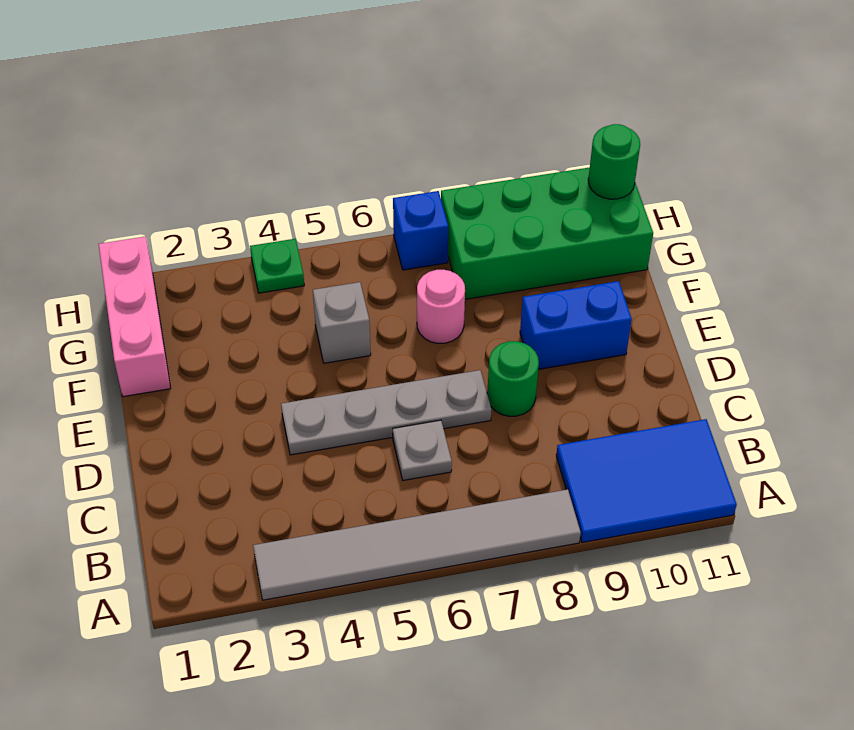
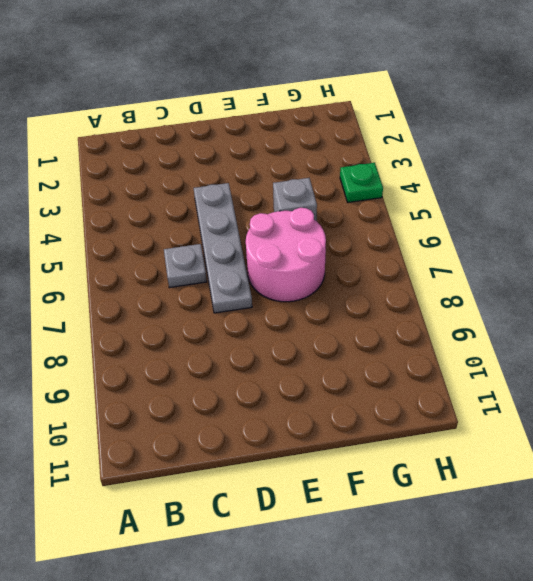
pink 2x2 round brick [246,208,326,302] -> pink 1x1 round brick [417,270,465,343]
none -> grey 1x6 tile [253,489,581,600]
none -> blue 2x3 tile [556,419,737,543]
none -> green 1x1 round brick [487,341,539,416]

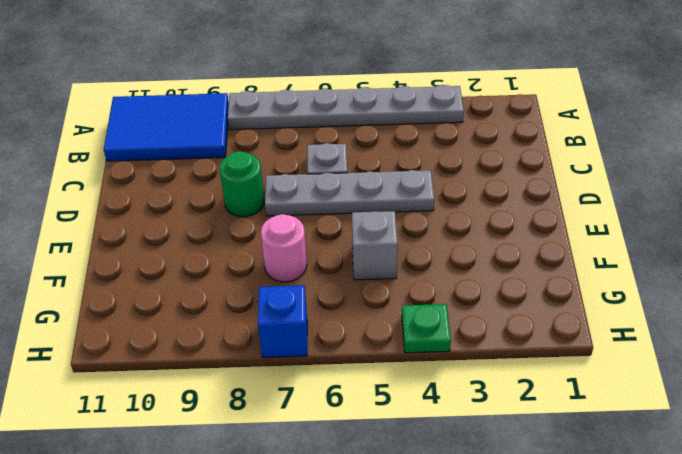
grey 1x6 plate [228,85,464,130] -> grey 1x6 tile [253,489,581,600]
none -> blue 1x2 brick [520,281,632,369]
none -> pink 1x3 brick [99,237,171,397]
none -> green 2x4 brick [441,167,653,299]

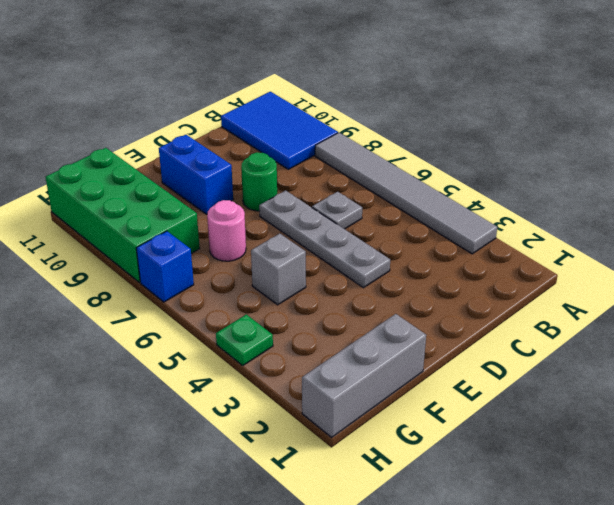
grey 1x3 brick [302,314,426,437] -> pink 1x3 brick [99,237,171,397]
none -> green 1x1 round brick [588,124,640,199]

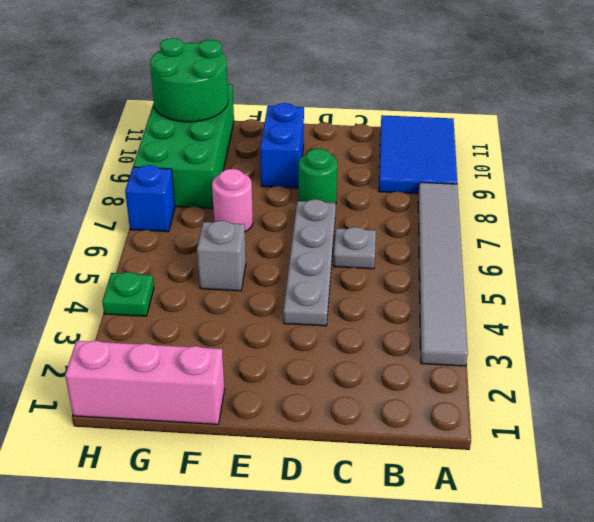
green 2x2 round brick [150,38,228,122] -> green 1x1 round brick [588,124,640,199]

